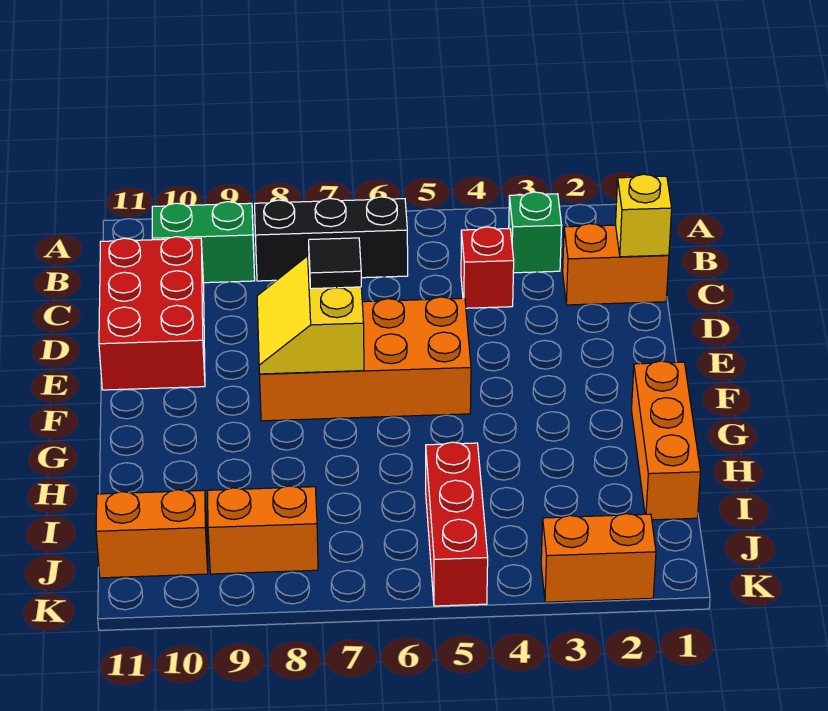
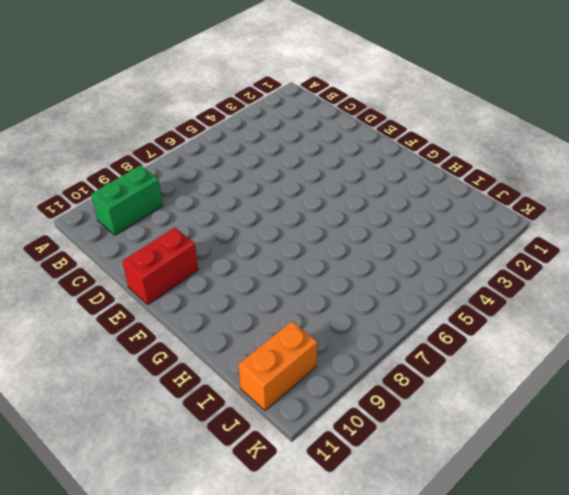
red 1x2 brick [122,227,198,305] -> red 2x3 brick [99,237,205,390]
none -> green 1x1 brick [509,192,562,273]
none -> black 1x3 brick [255,197,408,281]
none -> orange 1x2 brick [563,224,669,305]

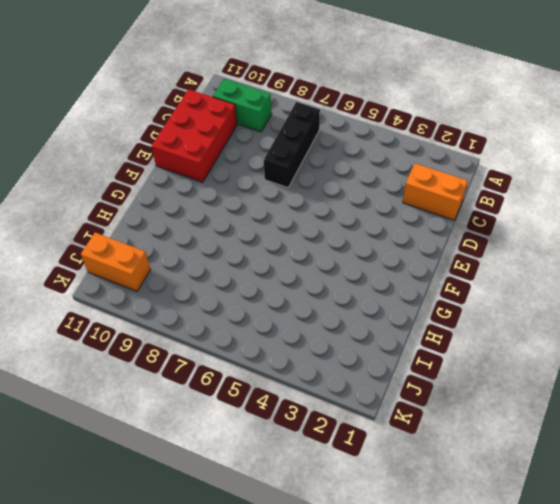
black 1x3 brick [263,102,320,188] -> black 1x3 brick turned to [255,197,408,281]
none -> green 1x1 brick [509,192,562,273]
none -> red 1x1 brick [461,227,514,308]
none -> orange 2x4 brick [260,297,471,421]

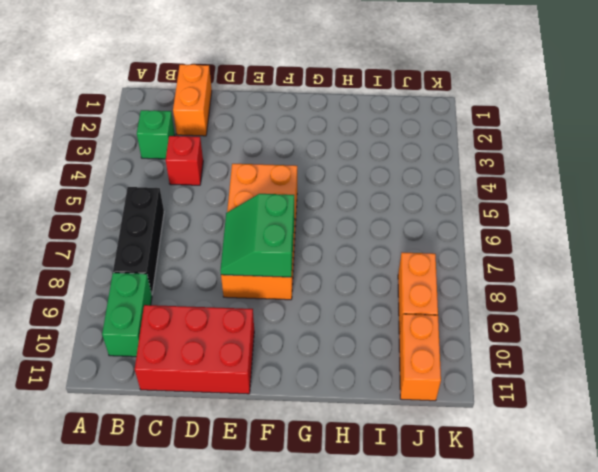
green 2x2 slope [220,194,295,277] -> yellow 2x2 slope [257,256,364,374]
none -> orange 1x3 brick [632,361,701,520]
none -> red 1x3 brick [426,442,488,606]
none -> orange 1x2 brick [541,514,656,602]

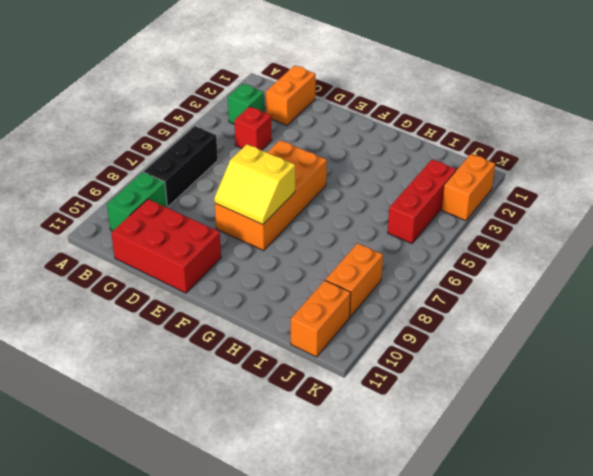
red 1x3 brick [388,160,456,244] -> red 1x3 brick turned to [426,442,488,606]
none -> orange 1x3 brick [632,361,701,520]
none -> yellow 1x1 brick [616,174,672,257]
none -> black 1x1 tile [309,238,361,289]

